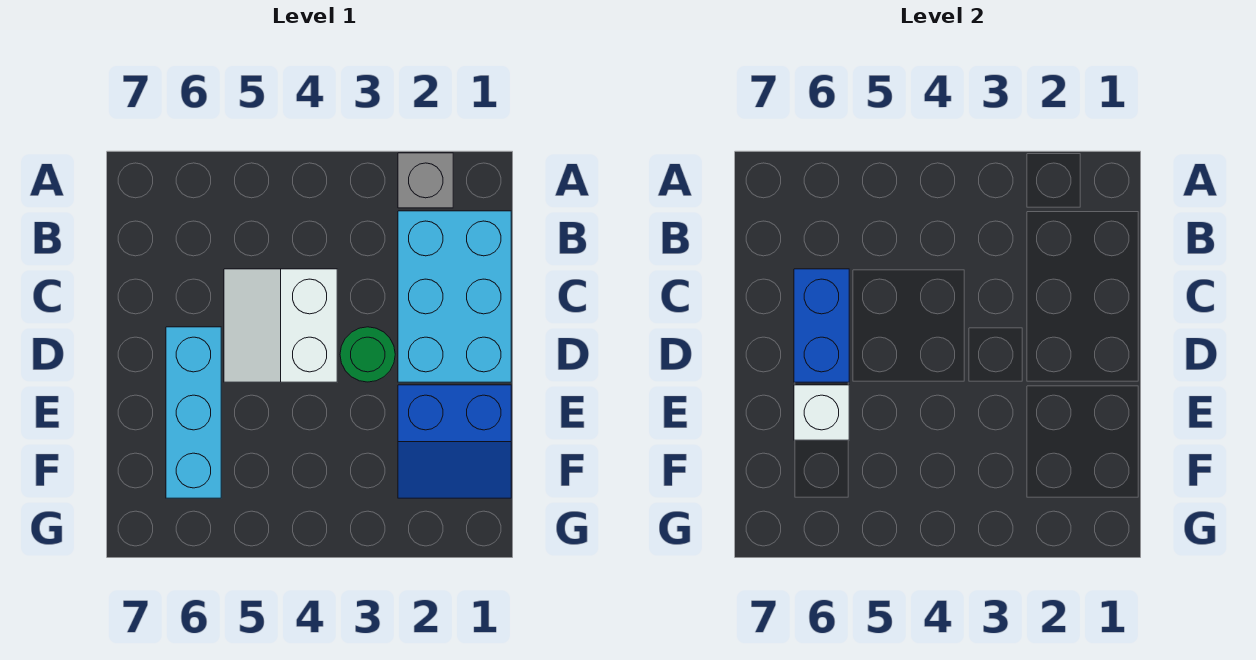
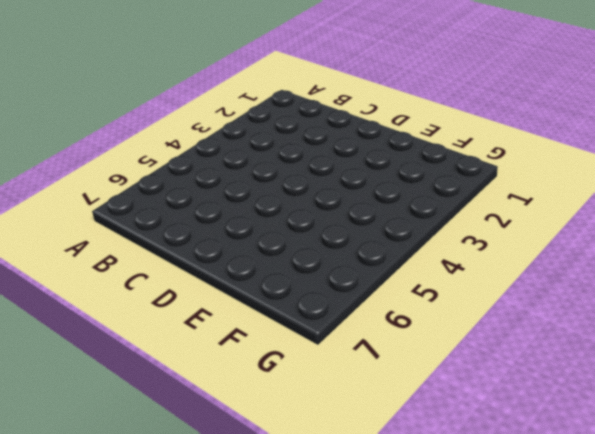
none -> grey 1x1 brick [398,153,453,208]
none -> cyan 2x3 brick [398,211,511,382]

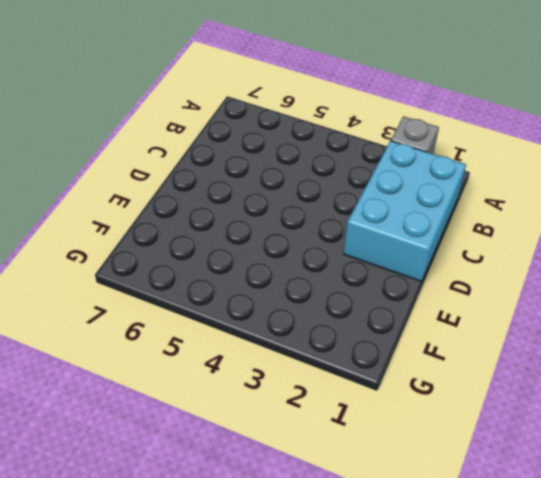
none -> white 2x2 slope [224,269,337,382]
none -> green 1x1 round brick [340,327,395,382]

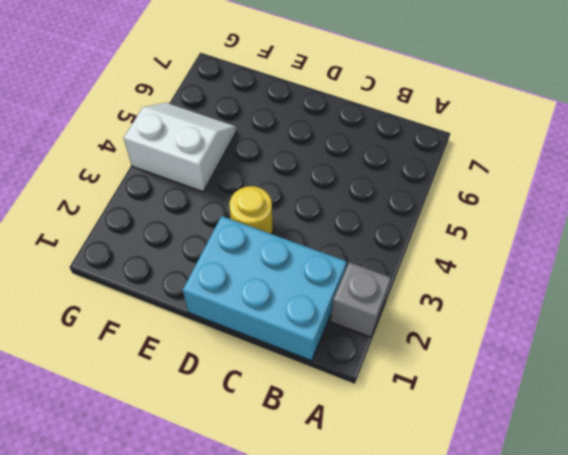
yellow 1x1 round brick [229,186,273,234] -> green 1x1 round brick [340,327,395,382]
white 2x2 slope [124,103,236,192] -> white 2x2 slope moved to [224,269,337,382]
none -> cyan 1x3 brick [166,327,221,498]
none -> blue 2x2 slope [398,385,511,498]

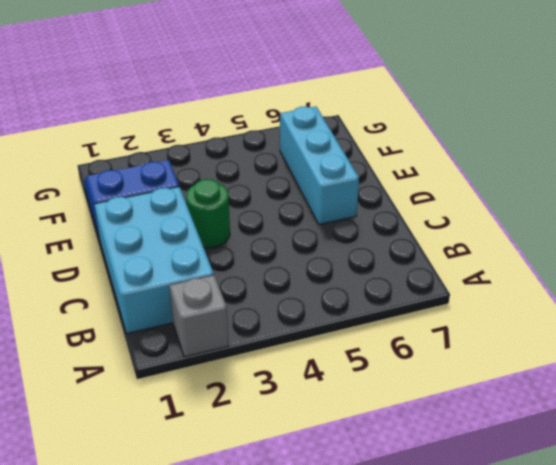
none -> white 2x2 slope [224,269,337,382]
none -> blue 1x2 brick [794,269,849,382]

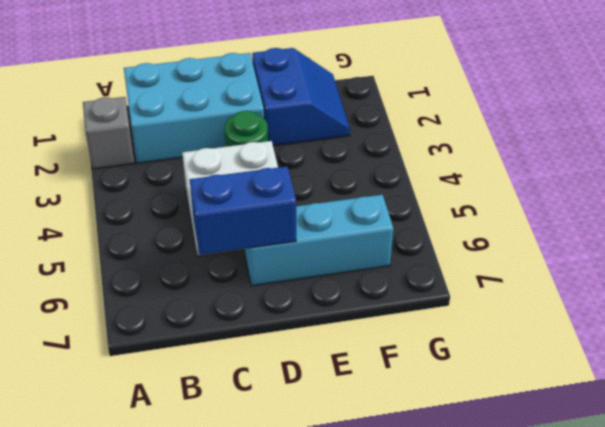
none -> white 1x1 brick [794,385,849,440]

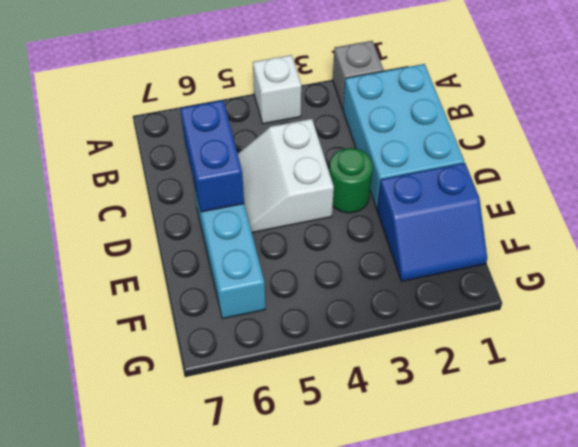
white 1x1 brick [253,55,301,124] -> white 1x1 brick moved to [794,385,849,440]

